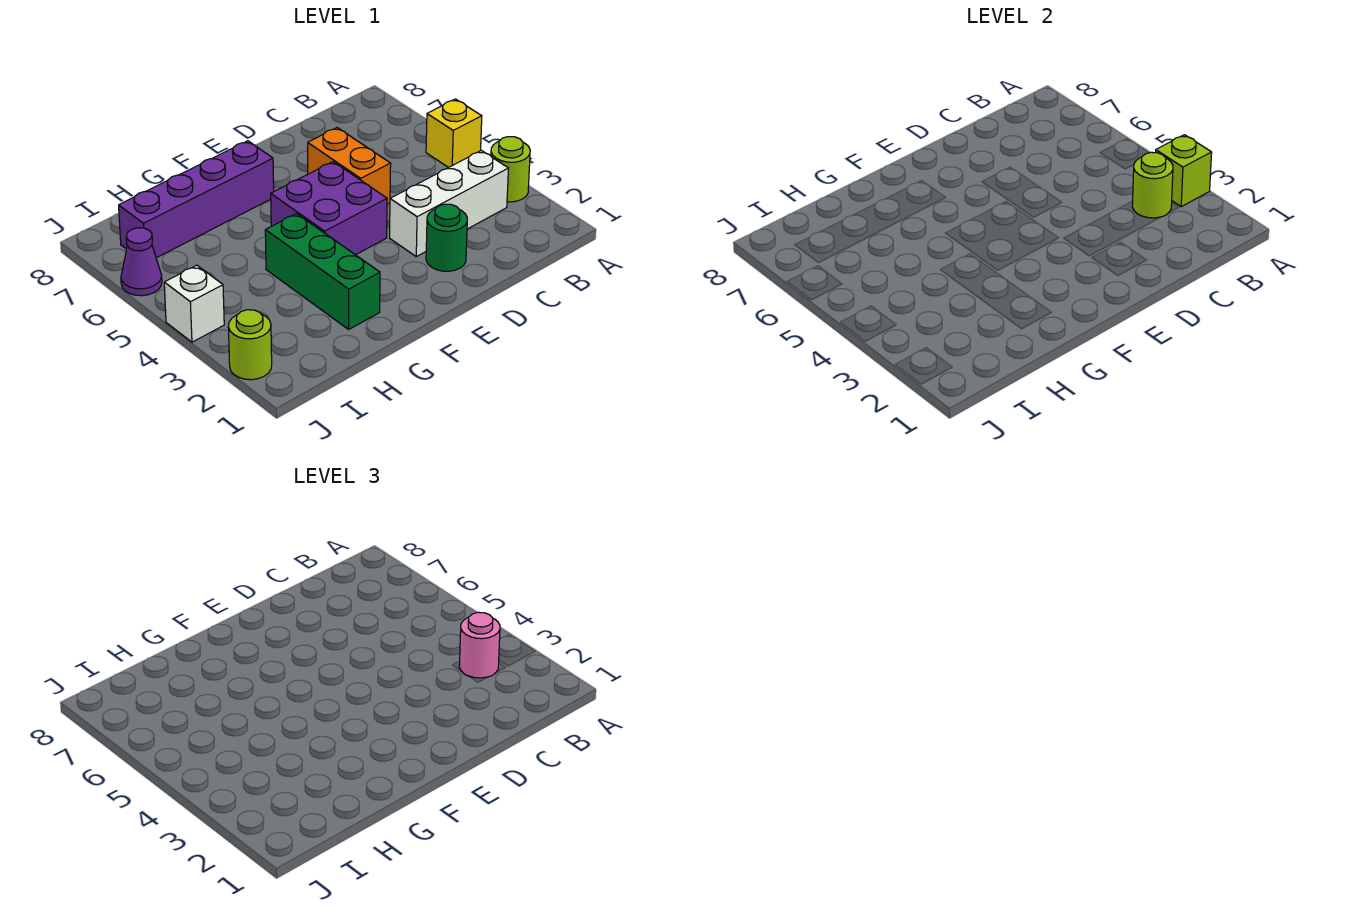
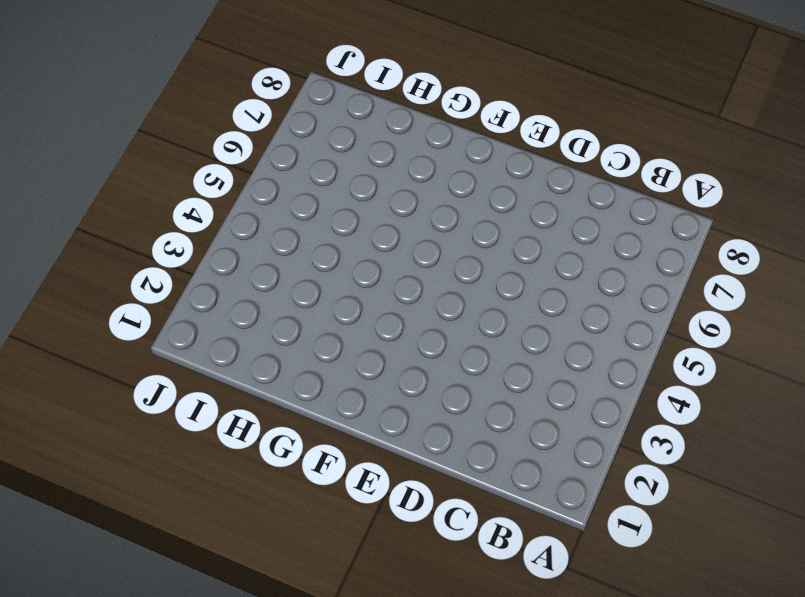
none -> lime 1x1 round brick [491,137,530,202]
none -> yellow 1x1 brick [426,99,482,168]
none -> white 1x3 brick [390,151,509,257]

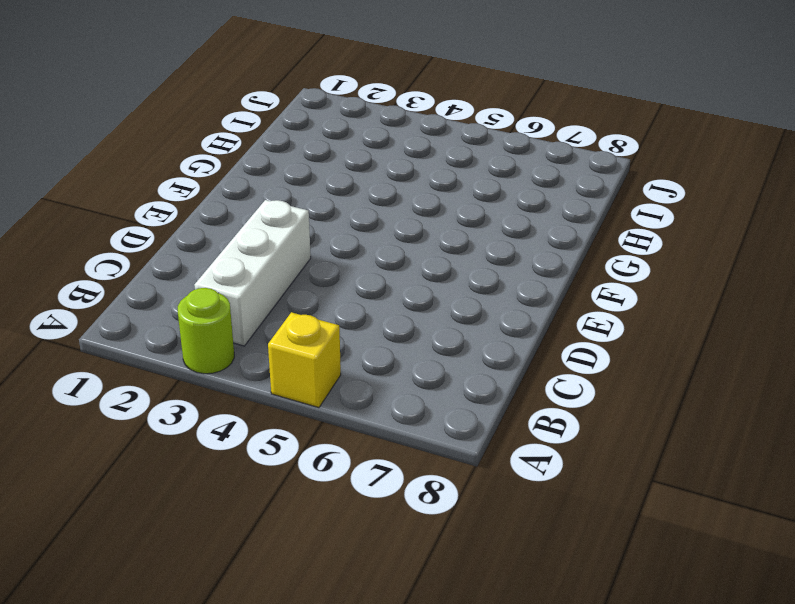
none -> green 1x1 round brick [426,204,467,271]
none -> orange 1x2 brick [308,128,391,204]
none -> purple 2x2 brick [271,162,387,255]

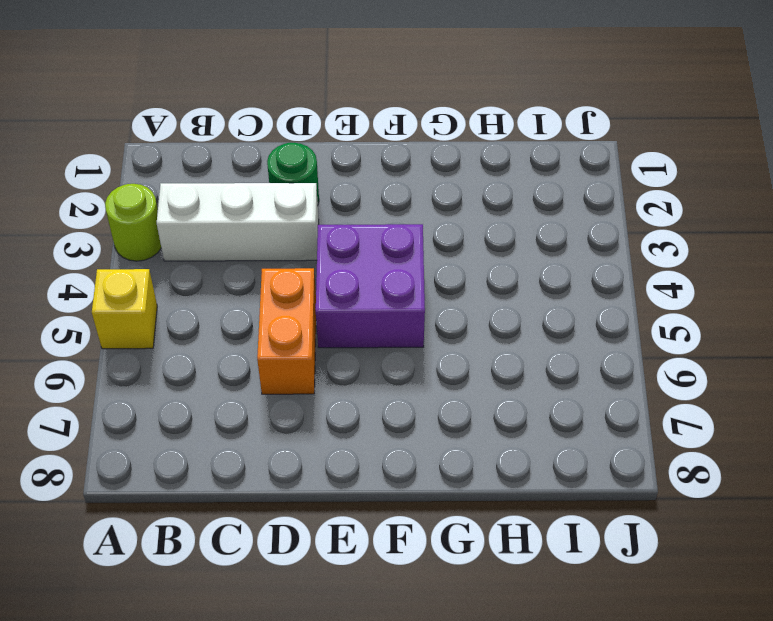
none -> purple 1x4 brick [119,141,274,258]
none -> green 1x3 brick [265,214,380,329]
none -> lime 1x1 round brick [228,310,272,380]

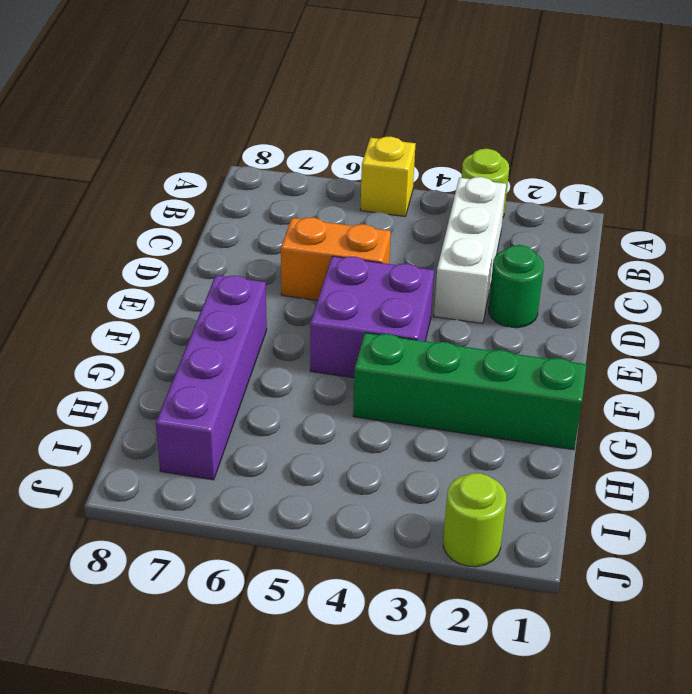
green 1x4 brick [353,333,587,450] -> green 1x3 brick [265,214,380,329]
none -> white 1x1 brick [164,265,224,342]
none -> purple 1x1 cone [121,228,162,296]
none -> lime 1x1 brick [1156,135,1212,207]

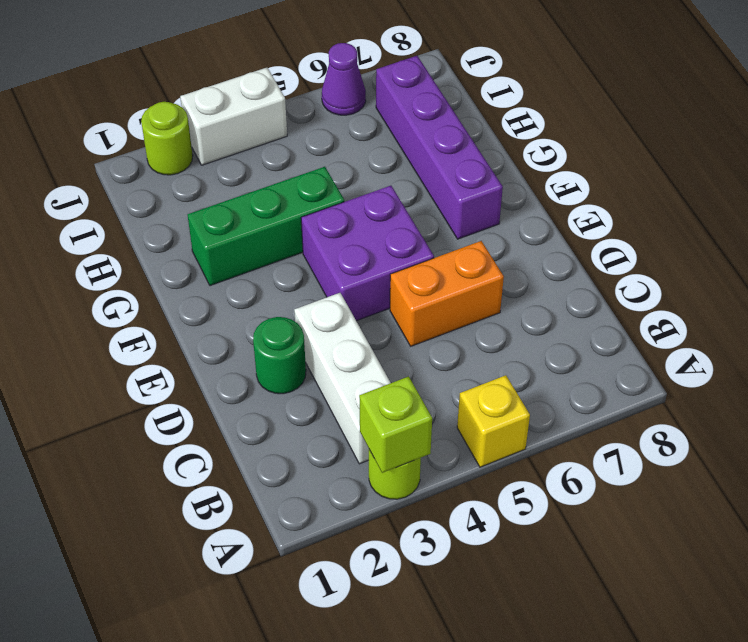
white 1x2 brick [180,68,287,165] -> white 1x1 brick [164,265,224,342]
none -> lime 1x1 round brick [1132,152,1173,218]
none -> pink 1x1 round brick [459,612,500,678]

